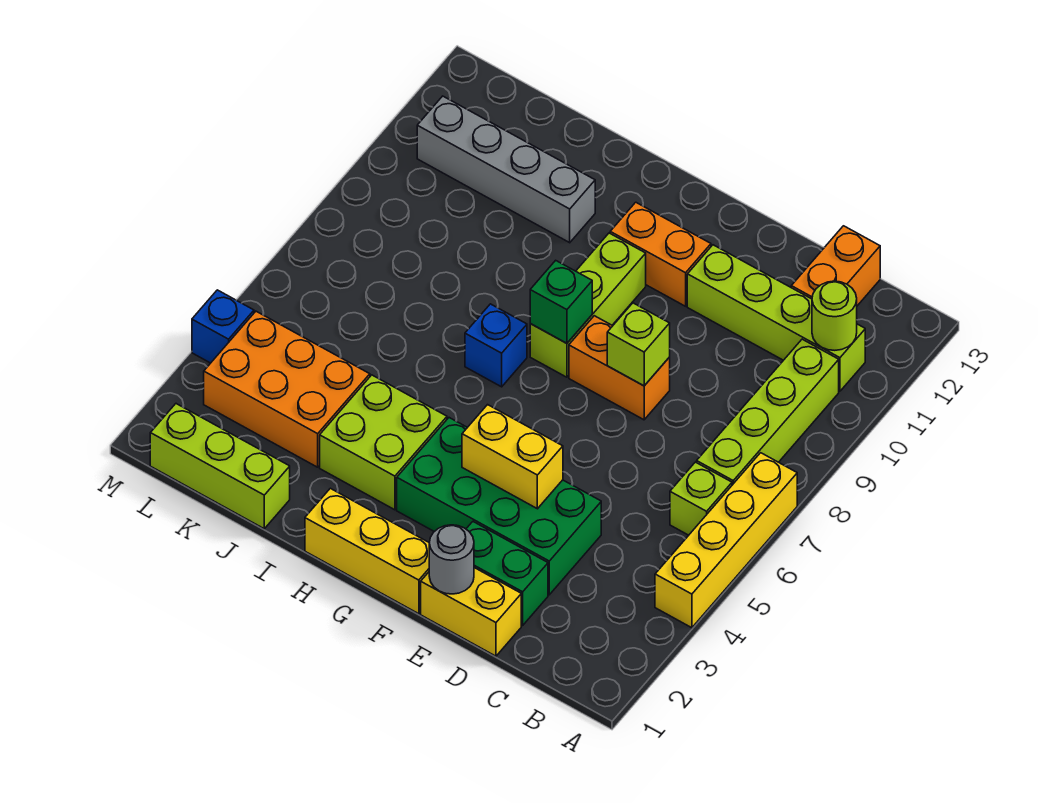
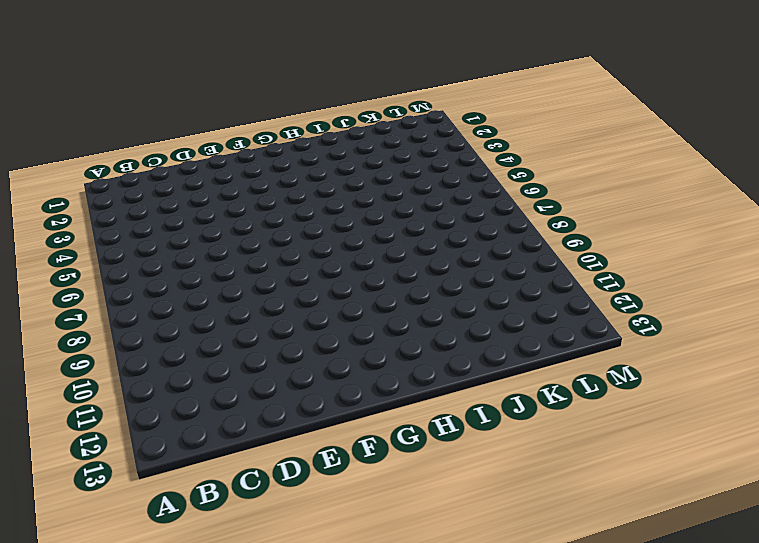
none -> yellow 1x4 brick [655,453,797,628]
none -> lime 1x1 brick [670,462,732,535]
none -> lime 1x4 brick [697,339,839,485]

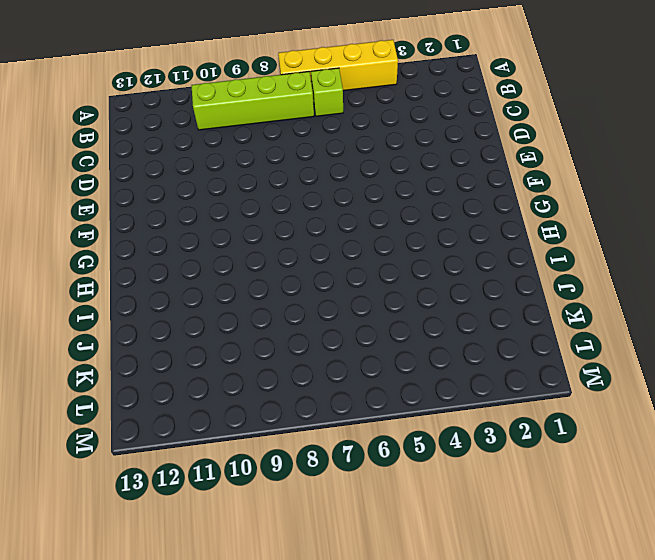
none -> lime 1x4 brick [687,245,865,391]
none -> orange 1x2 brick [791,226,880,306]
none -> yellow 1x2 brick [421,568,521,656]

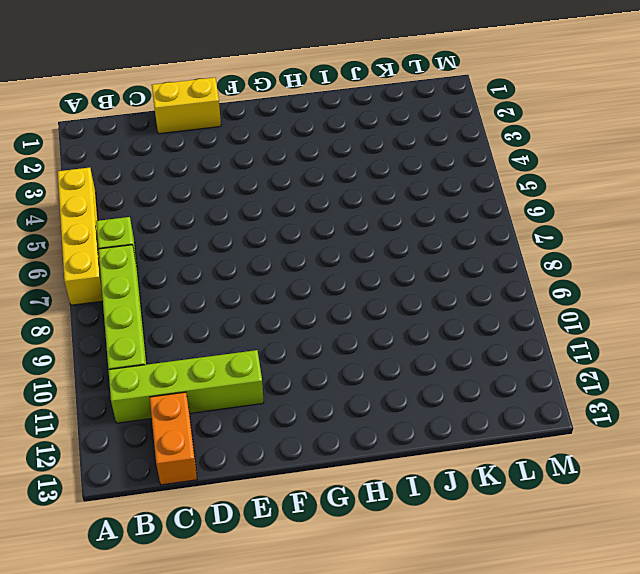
none -> green 1x2 brick [466,522,548,625]
none -> green 2x4 brick [397,418,601,595]
none -> orange 1x2 brick [569,316,670,420]

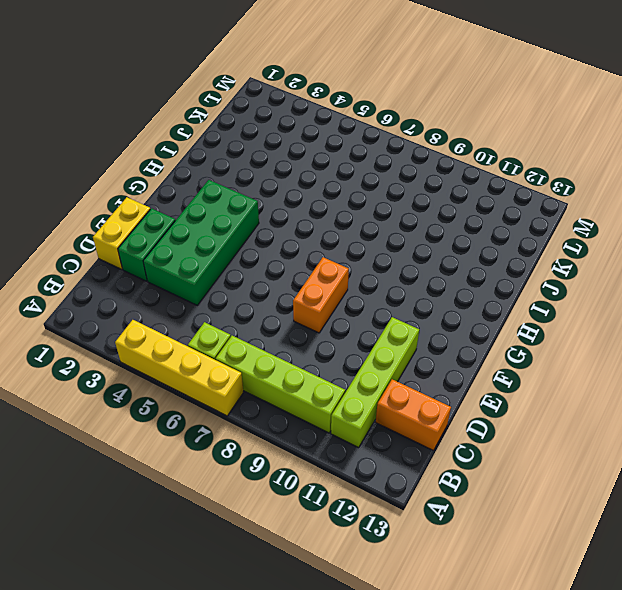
none -> yellow 1x3 brick [305,488,429,614]
none -> orange 1x2 brick [610,202,711,306]
none -> lime 1x3 brick [530,233,646,377]

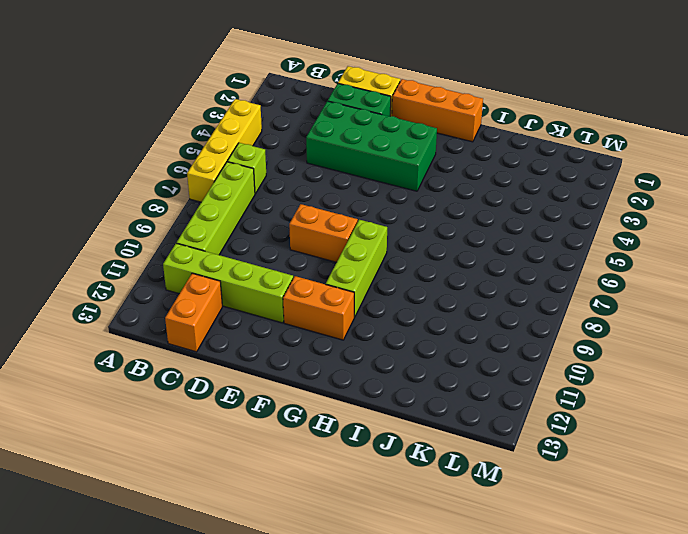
orange 1x3 brick [392,79,483,142] -> yellow 1x3 brick [305,488,429,614]
none -> lime 2x2 brick [320,375,447,510]
none -> blue 1x1 brick [465,304,527,387]
none -> grey 1x4 brick [417,96,595,243]

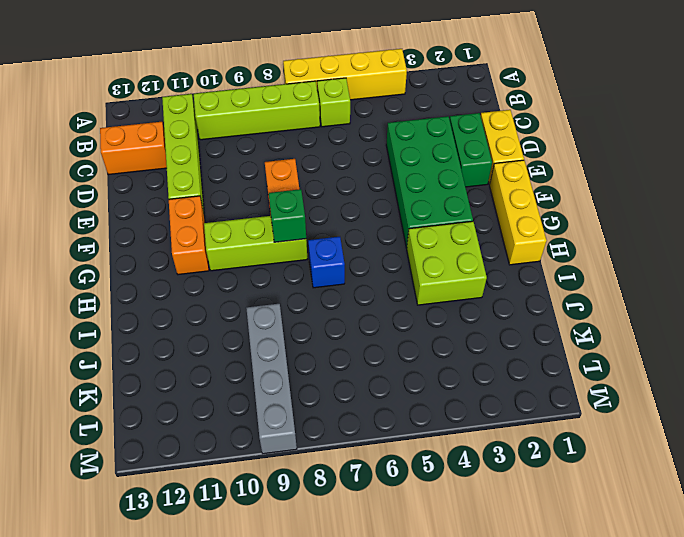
grey 1x4 brick [246,304,297,454] -> grey 1x4 brick moved to [417,96,595,243]
none -> lime 1x3 brick [150,404,290,529]
none -> orange 2x3 brick [204,311,370,467]
none -> blue 1x1 brick [192,290,254,363]

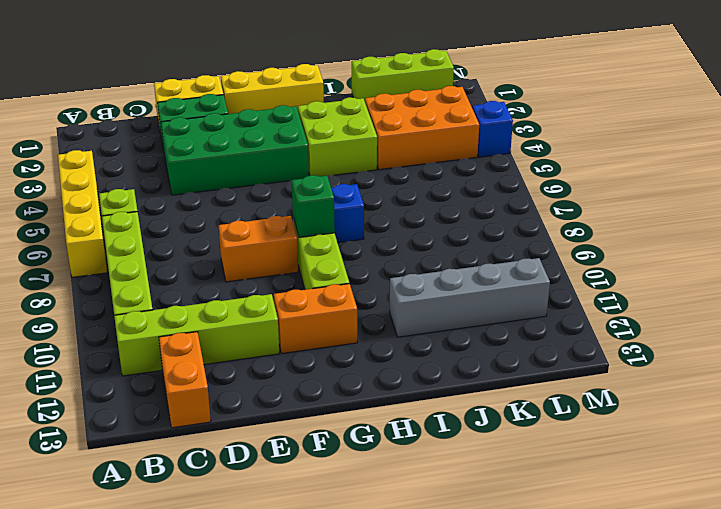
none -> lime 1x1 round brick [812,281,857,350]
none -> grey 1x1 round brick [429,525,474,594]
none -> yellow 1x2 brick [462,405,563,509]

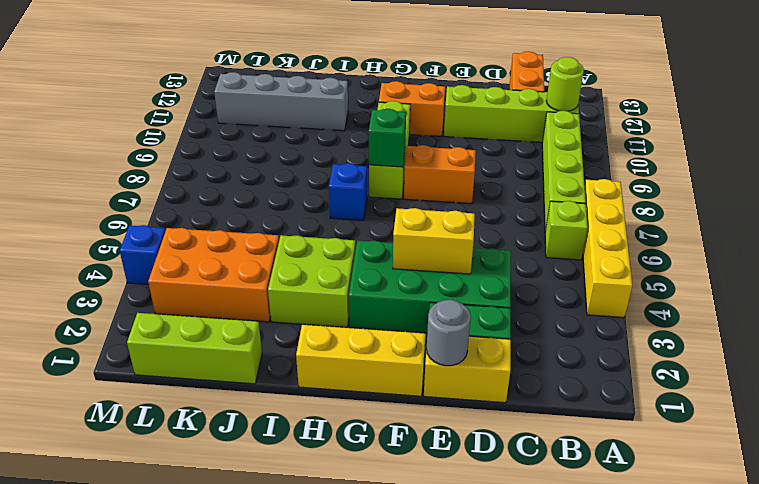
none -> lime 1x1 brick [607,303,670,386]

